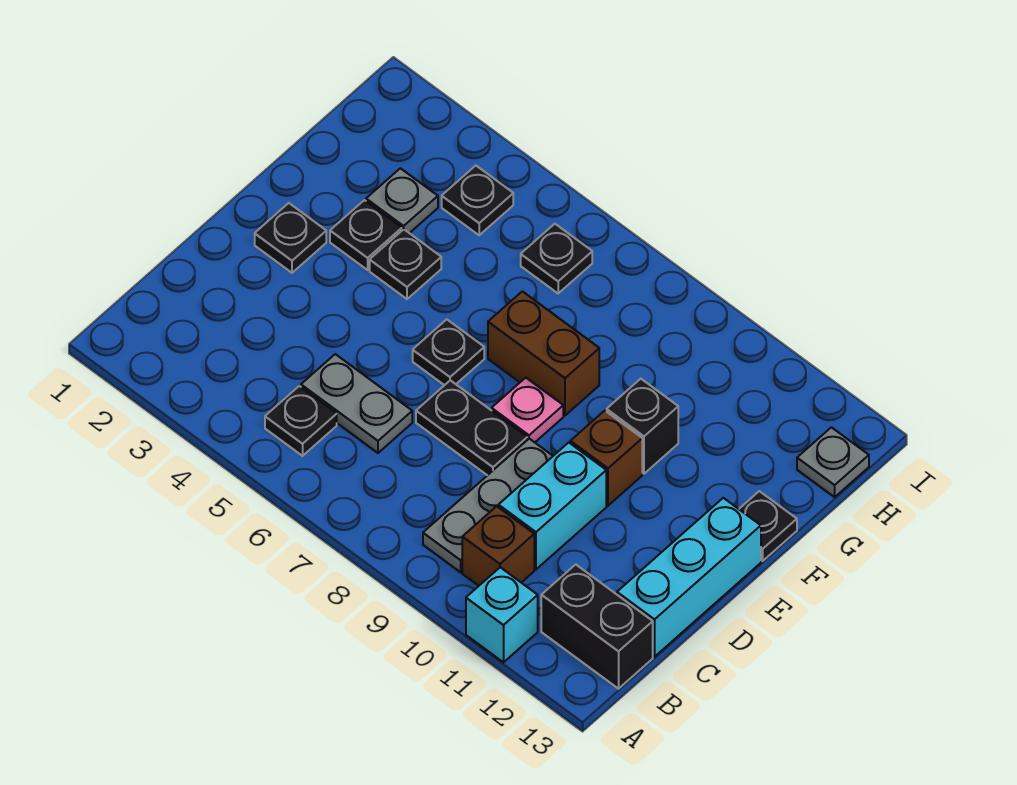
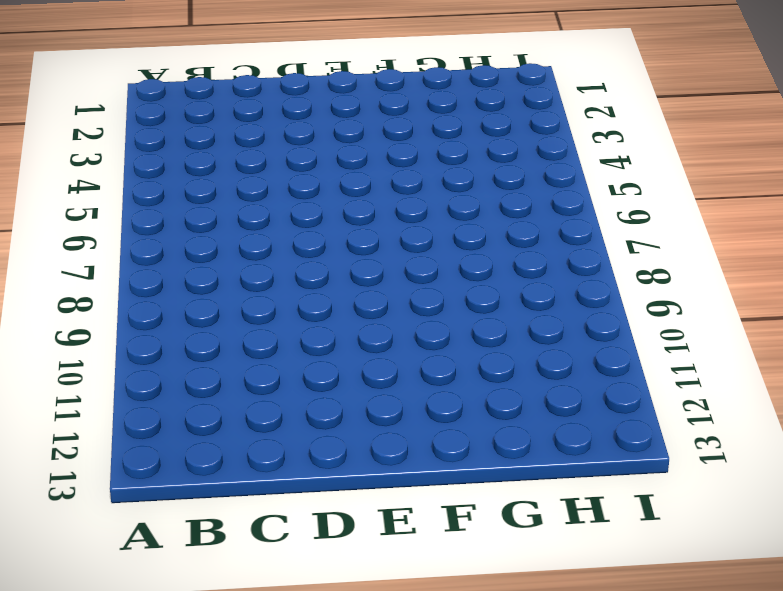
none -> cyan 1x1 brick [466,567,538,662]
none -> black 1x1 plate [265,386,337,456]
none -> grey 1x3 plate [423,439,553,572]

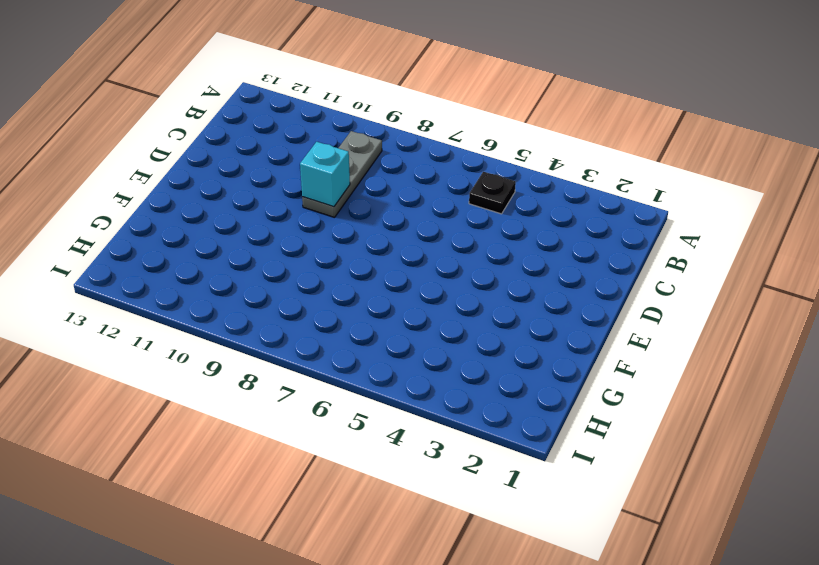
cyan 1x1 brick [300,142,350,207] -> cyan 1x1 brick moved to [466,567,538,662]
none -> brown 1x1 brick [462,506,534,586]
none -> black 1x2 brick [541,565,653,689]
none -> grey 1x2 plate [301,354,412,453]

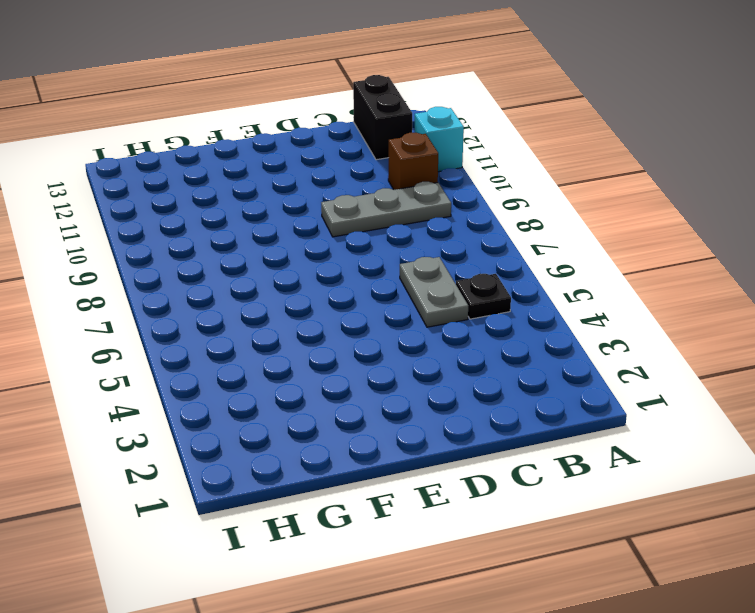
none -> cyan 1x2 brick [498,443,606,569]
none -> cyan 1x3 brick [617,498,761,657]
none -> black 1x2 plate [416,380,527,475]

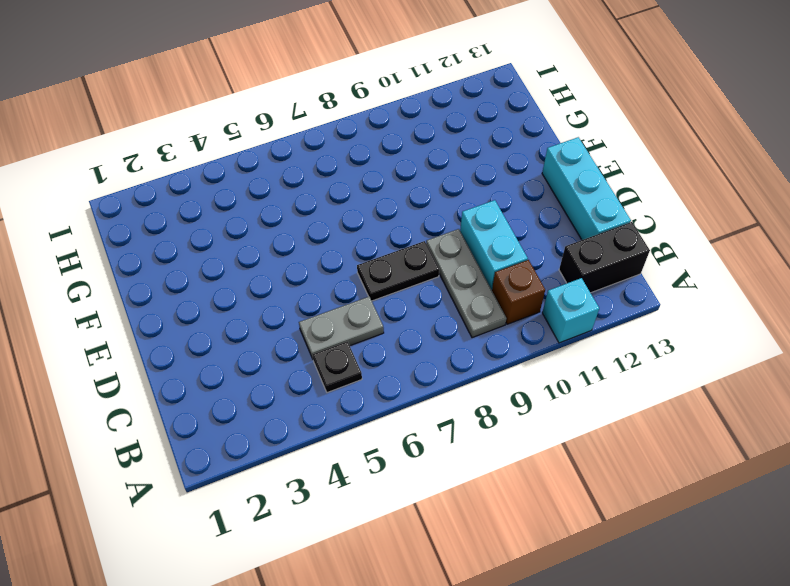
none -> black 1x1 plate [255,203,326,273]
none -> black 1x1 plate [413,319,484,385]
none -> pink 1x1 plate [492,378,563,442]

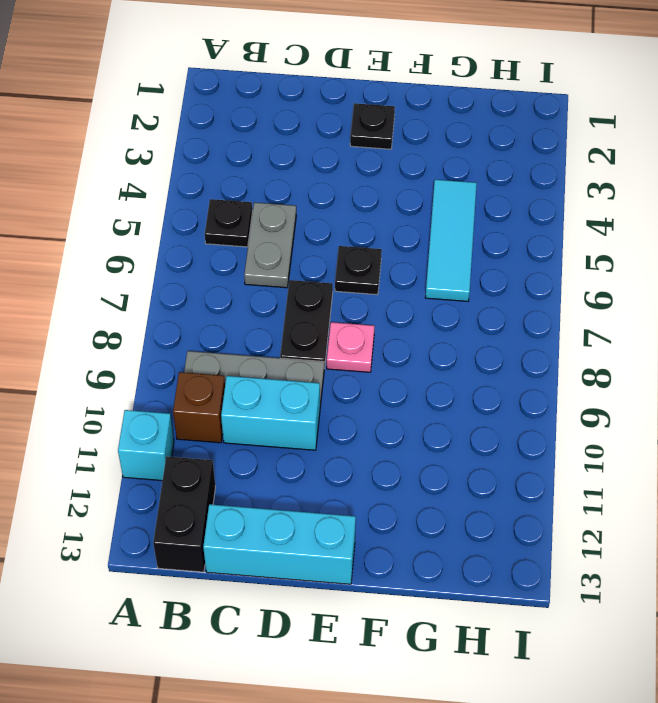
cyan 1x3 tile [425,180,477,301] -> none
none -> brown 1x1 brick [570,411,642,506]
none -> black 1x1 plate [330,200,402,270]
none -> black 1x1 plate [370,229,441,299]

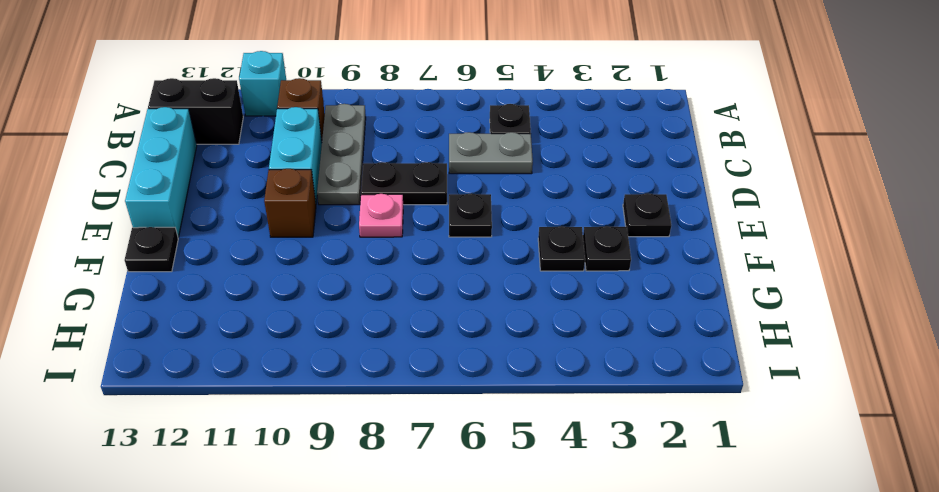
none -> brown 1x2 brick [488,291,599,415]
none -> black 1x1 brick [607,379,678,474]
none -> grey 1x1 plate [366,168,438,233]

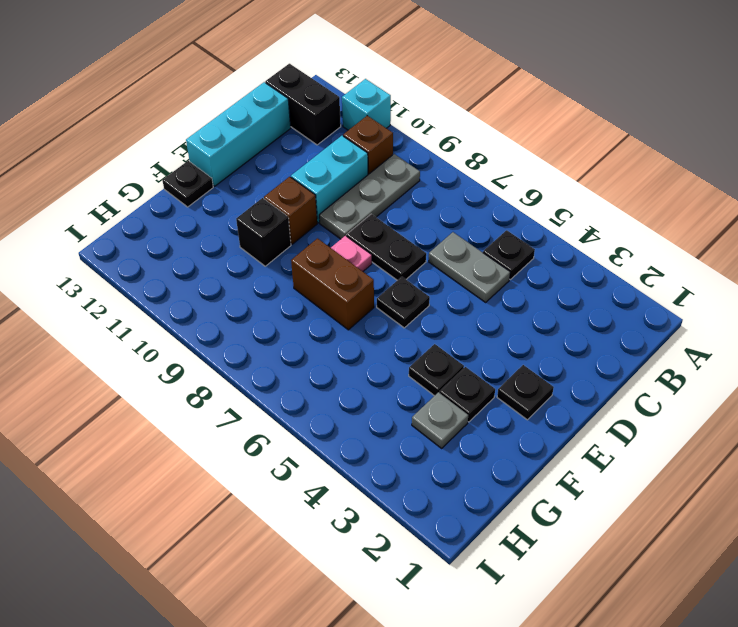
none -> black 1x1 plate [442,166,513,235]
none -> black 1x1 plate [521,224,592,293]
none -> grey 1x1 plate [797,427,869,497]

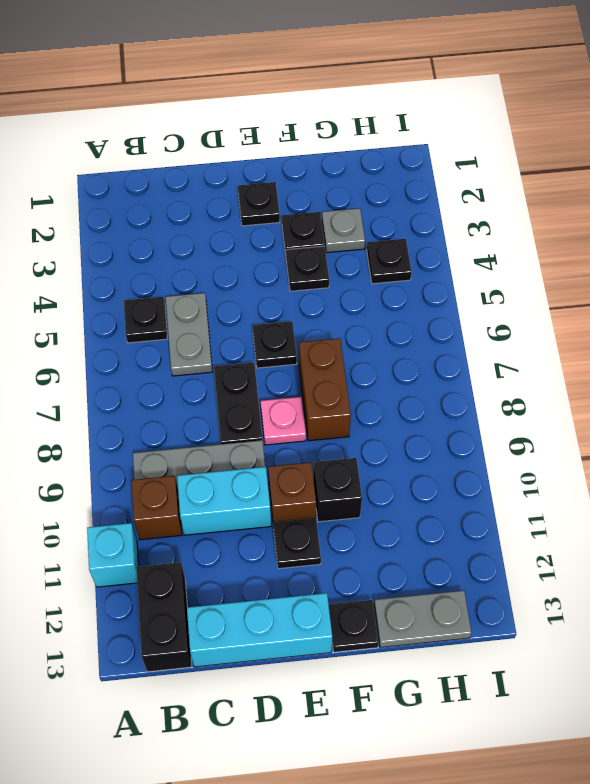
black 1x1 plate [273,518,321,569] -> black 1x1 plate moved to [521,224,592,293]
grey 1x2 plate [374,590,472,648] -> grey 1x1 plate [797,427,869,497]

